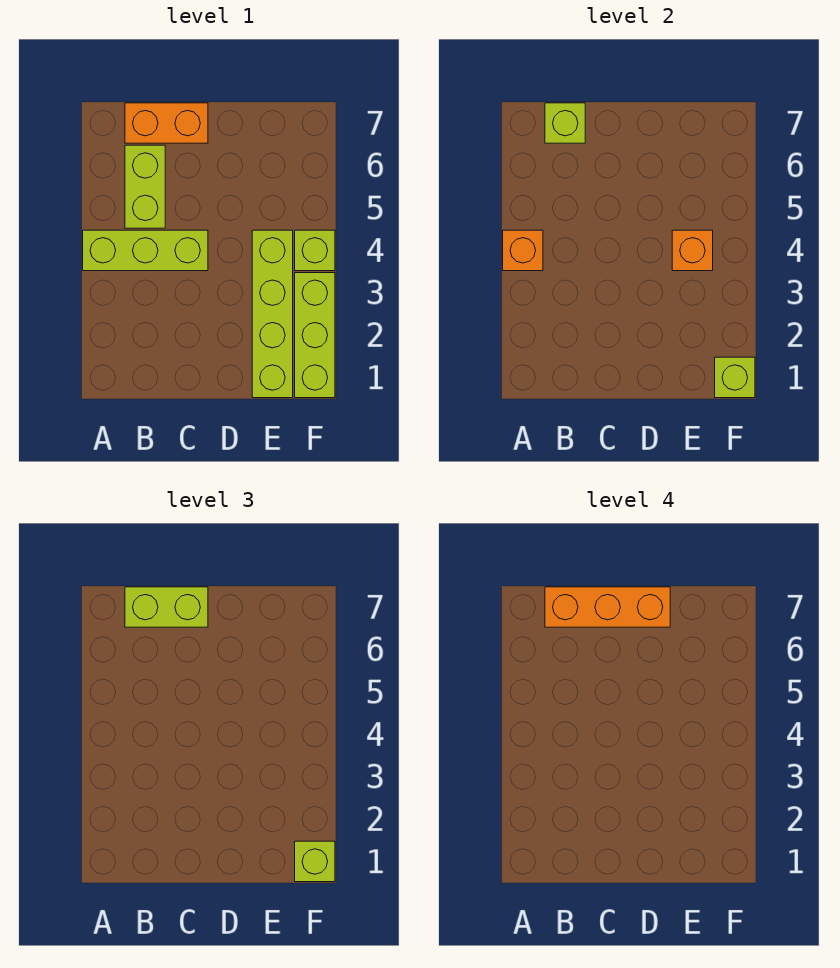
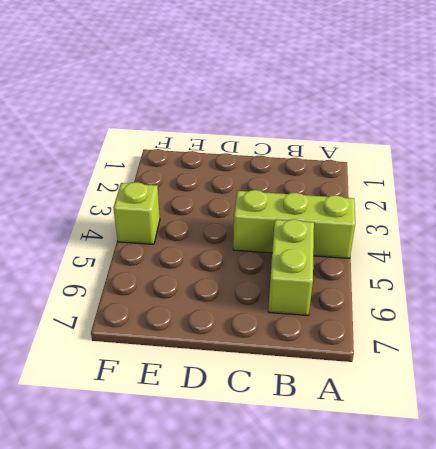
none -> orange 1x2 brick [125,103,208,143]
none -> lime 1x4 brick [252,230,293,398]
none -> lime 1x3 brick [295,273,335,398]

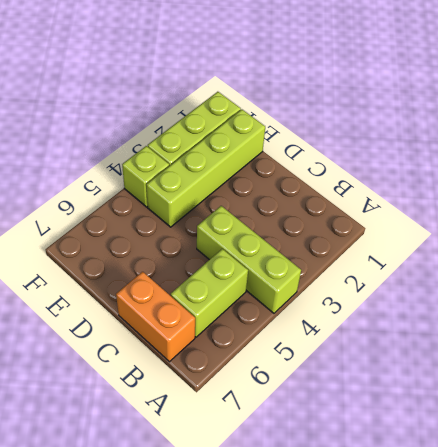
none -> orange 1x1 brick [503,230,543,271]
none -> lime 1x1 brick [545,103,585,143]
none -> orange 1x1 brick [672,230,713,271]

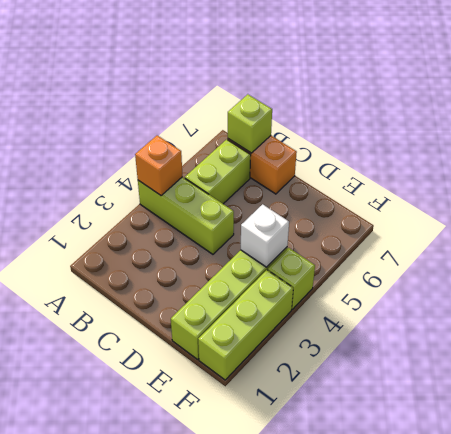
white 1x1 brick [241,204,289,267] -> orange 1x1 brick [672,230,713,271]
none -> lime 1x1 brick [715,357,755,398]
none -> lime 1x2 brick [125,587,208,627]
none -> lime 1x1 brick [295,841,335,882]

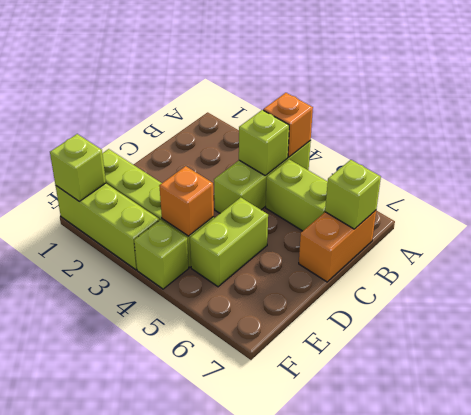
lime 1x1 brick [239,110,289,176] -> lime 1x1 brick moved to [295,841,335,882]
lime 1x2 brick [190,198,268,287] -> lime 1x2 brick moved to [125,587,208,627]
none -> orange 1x3 brick [545,587,670,627]

